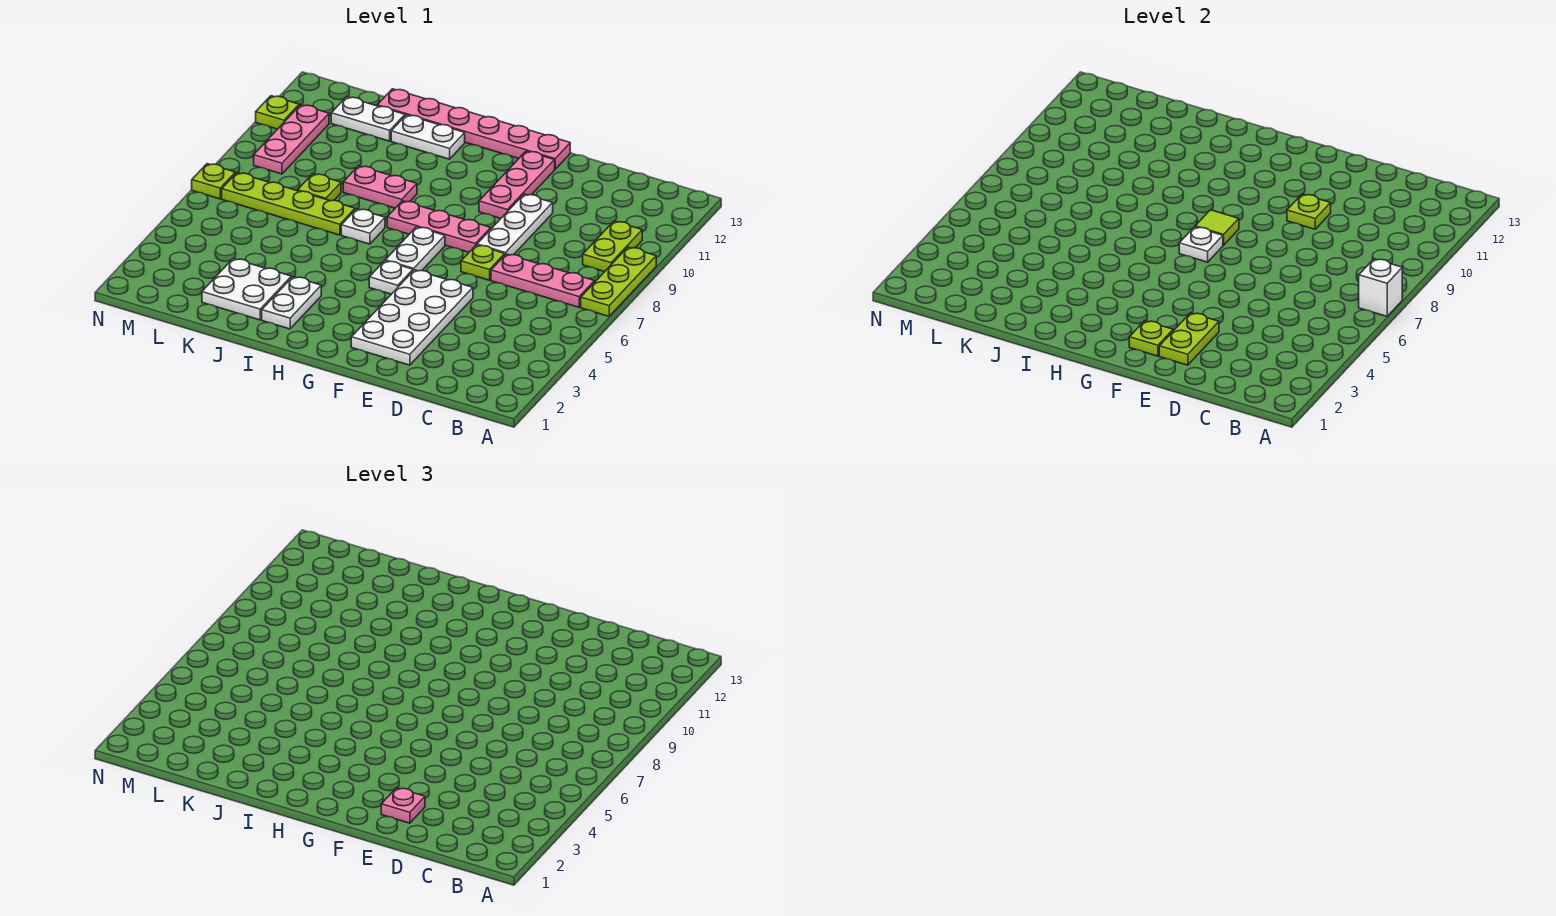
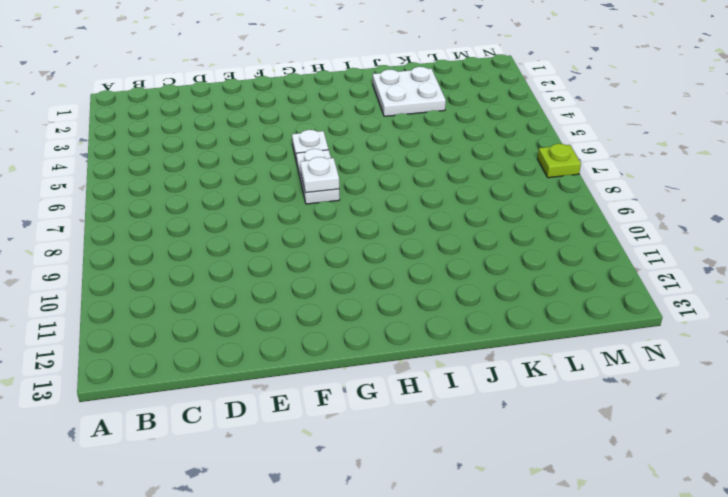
none -> lime 1x3 plate [581,247,656,316]
none -> pink 1x3 plate [491,254,595,307]
none -> lime 1x2 plate [583,221,642,272]

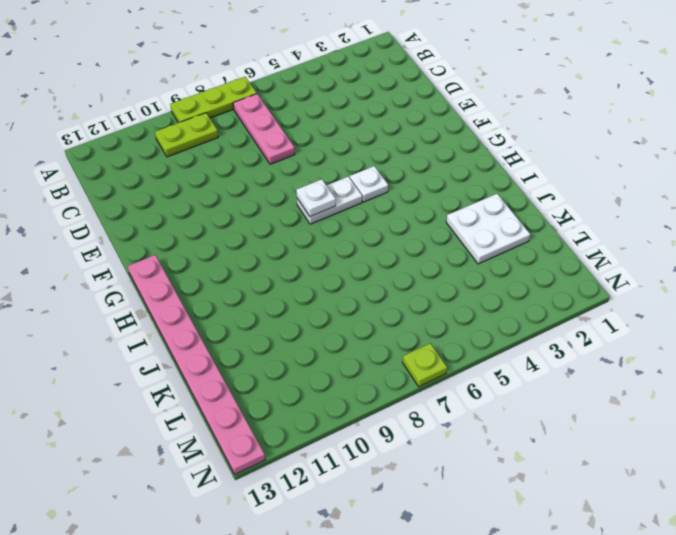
pink 1x8 plate [128,255,265,474] -> pink 1x6 plate [377,89,570,169]
none -> white 2x4 plate [351,270,473,365]
none -> lime 1x1 plate [461,245,505,280]
none -> white 1x3 plate [477,194,553,255]

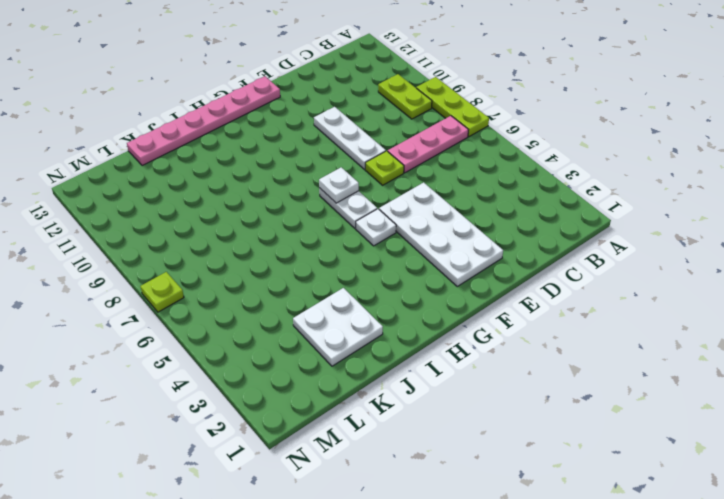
none -> pink 1x3 plate [387,201,491,252]
none -> pink 1x3 plate [479,151,555,218]
none -> white 1x2 plate [262,277,321,329]

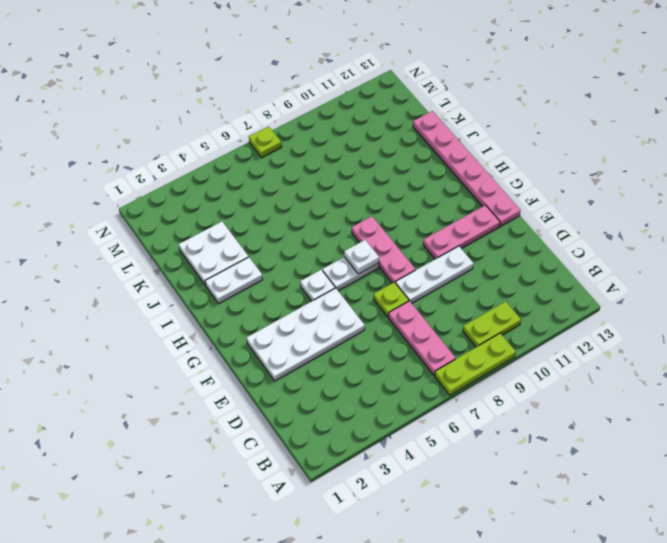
none -> white 1x1 plate [341,209,385,244]
none -> pink 1x2 plate [343,166,417,208]
none -> white 1x2 plate [391,115,465,159]

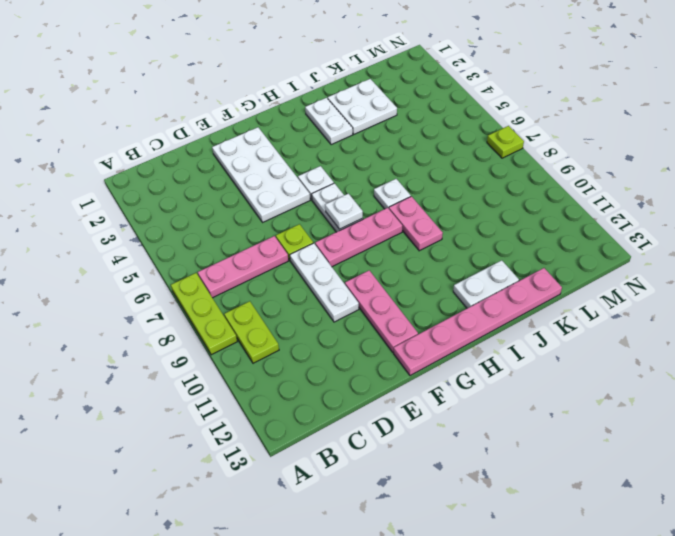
pink 1x2 plate [389,196,443,251] -> pink 1x2 plate turned to [343,166,417,208]
none -> lime 1x4 plate [222,173,355,235]
none -> lime 1x1 plate [298,174,341,201]
none -> white 1x2 plate [331,97,405,141]

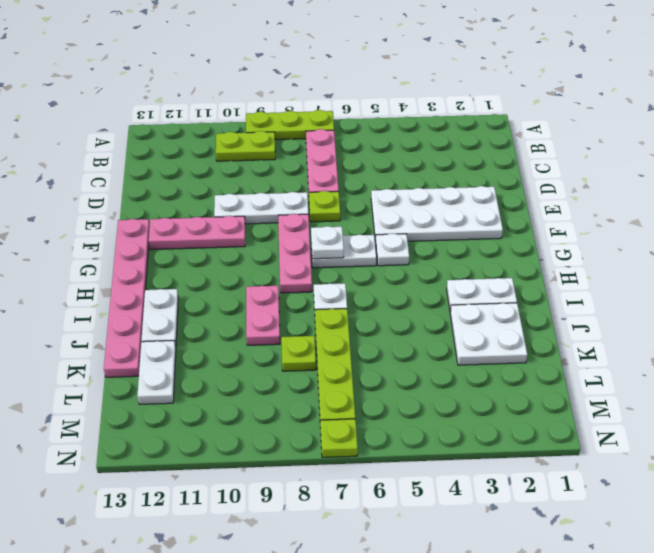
none -> pink 1x3 plate [254,105,329,174]
none -> lime 1x1 plate [256,96,299,129]
none -> white 1x1 brick [1359,259,1402,316]

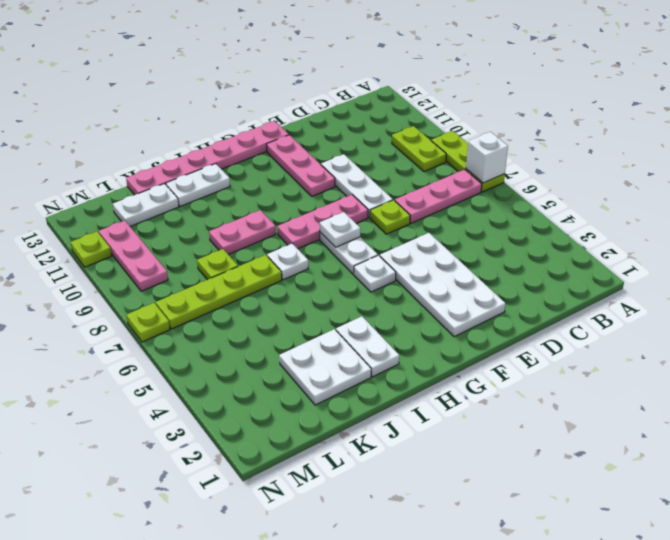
none -> lime 1x2 plate [1159,313,1219,365]
none -> lime 1x1 plate [1287,194,1331,229]
none -> lime 1x1 plate [1129,321,1173,356]

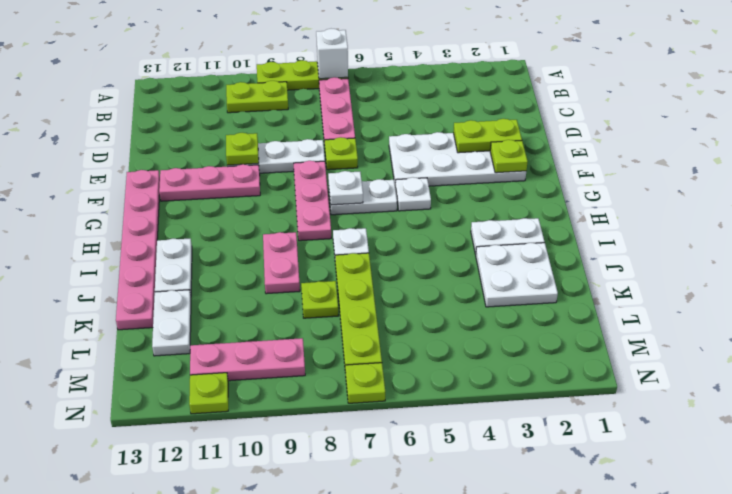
none -> lime 1x1 tile [1195,210,1239,245]
none -> pink 1x1 plate [381,788,425,823]

